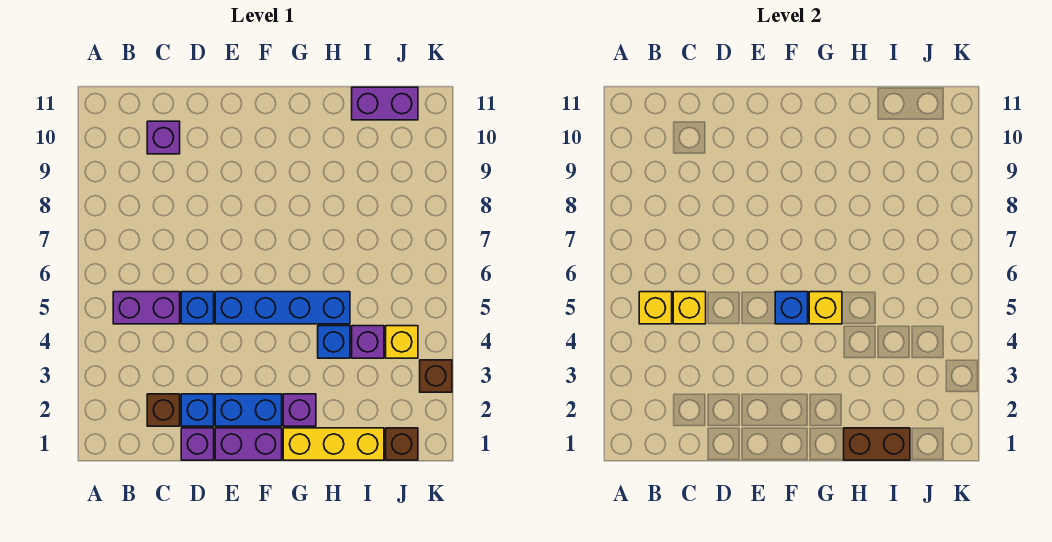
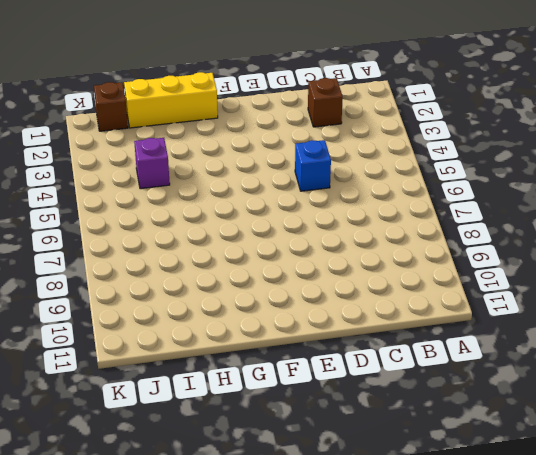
none -> purple 1x2 brick [113,292,180,324]
none -> purple 1x1 brick [147,121,180,154]
none -> purple 1x1 brick [181,428,214,460]

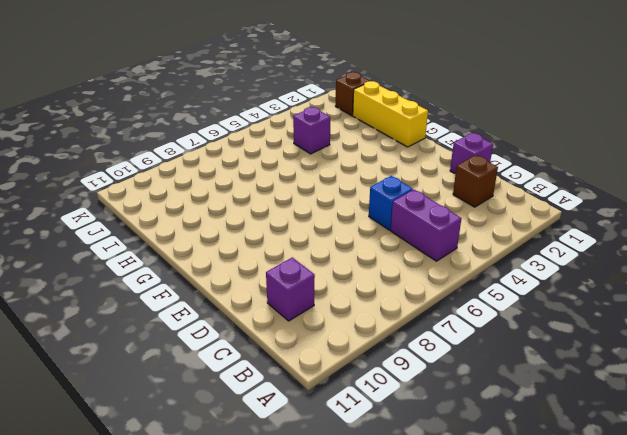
none -> blue 1x1 brick [181,394,214,426]
none -> purple 1x2 brick [215,428,282,460]
none -> blue 1x2 brick [215,394,282,426]

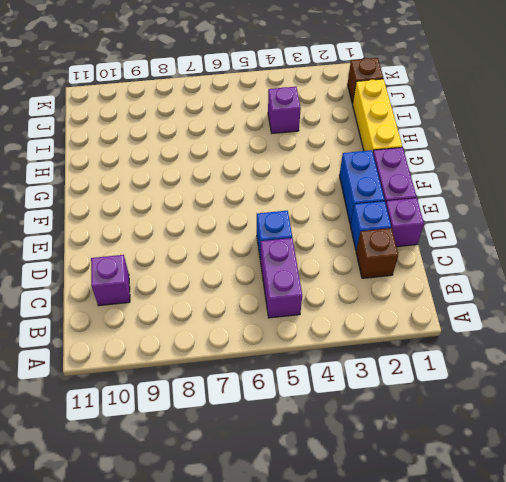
none -> blue 1x4 brick [215,292,350,324]
none -> purple 1x1 brick [283,394,316,426]
none -> blue 1x1 brick [318,326,350,358]

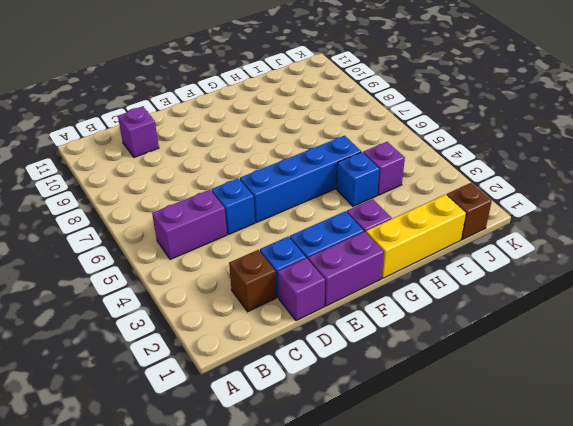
none -> purple 1x2 brick [352,87,418,120]
none -> yellow 1x1 brick [386,326,418,358]
none -> brown 1x1 brick [420,360,452,392]

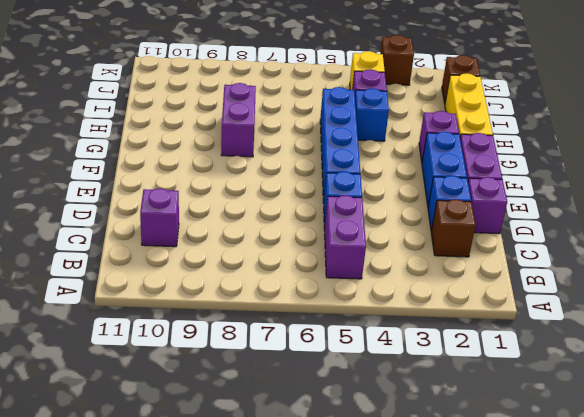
purple 1x2 brick [221,83,256,157] -> purple 1x2 brick moved to [352,87,418,120]
none -> yellow 1x1 brick [639,292,672,324]
none -> yellow 1x1 brick [673,292,706,324]
none -> blue 1x1 brick [775,292,808,324]

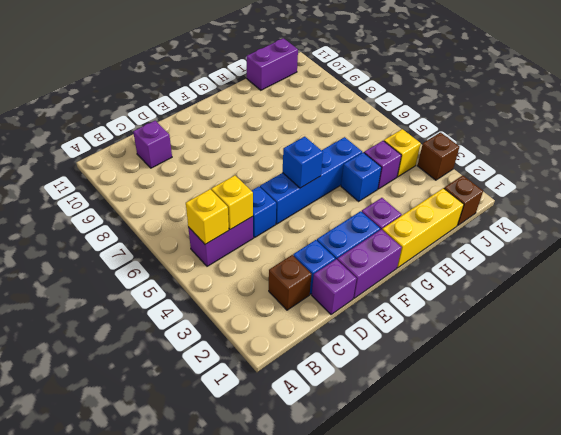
none -> yellow 1x1 brick [809,292,842,324]
none -> brown 1x2 brick [844,428,910,460]

